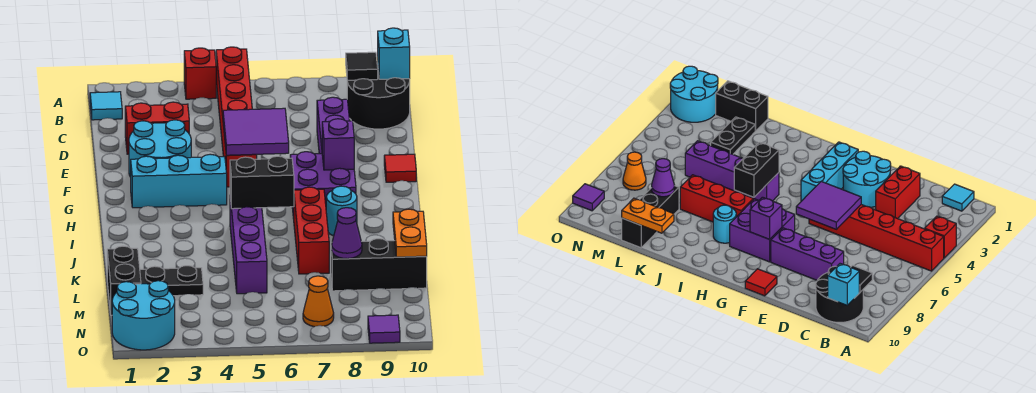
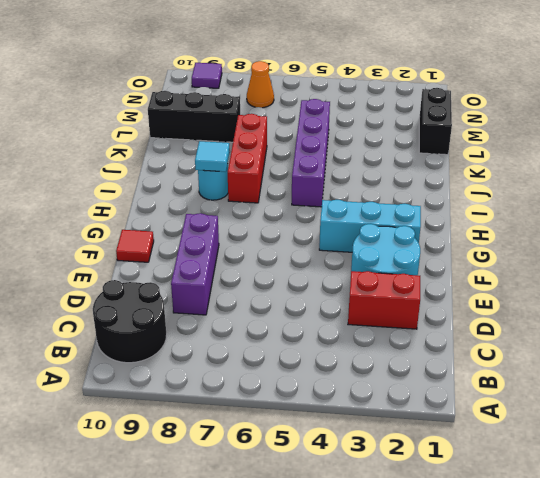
cyan 1x1 tile [195,141,230,172] -> cyan 1x1 tile moved to [90,92,122,120]
none -> red 1x1 brick [184,48,216,99]
none -> red 1x6 brick [216,47,257,187]
none -> purple 2x2 brick [290,152,356,219]

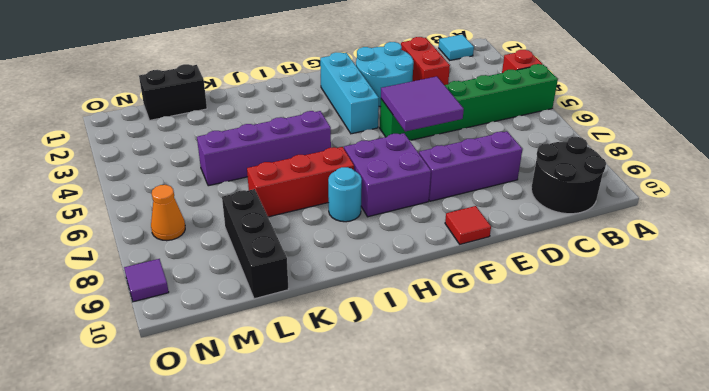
green 1x6 brick [380,64,558,140] -> red 1x6 brick [216,47,257,187]
none -> black 1x2 plate [140,266,203,296]
none -> cyan 2x2 round brick [112,281,175,350]
none -> black 1x1 tile [346,52,378,80]

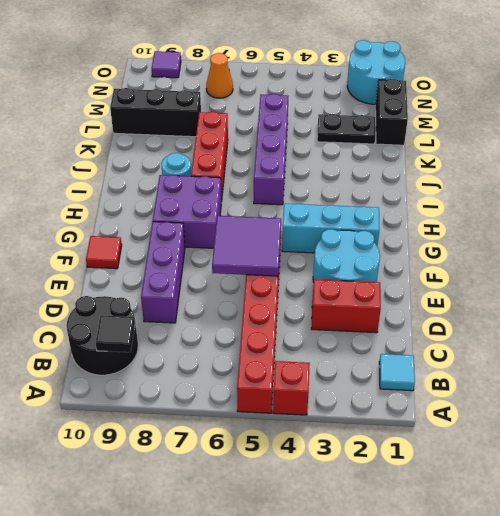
none -> cyan 1x1 brick [378,28,410,79]
none -> purple 1x1 brick [322,119,354,170]
none -> black 1x2 brick [230,156,294,209]

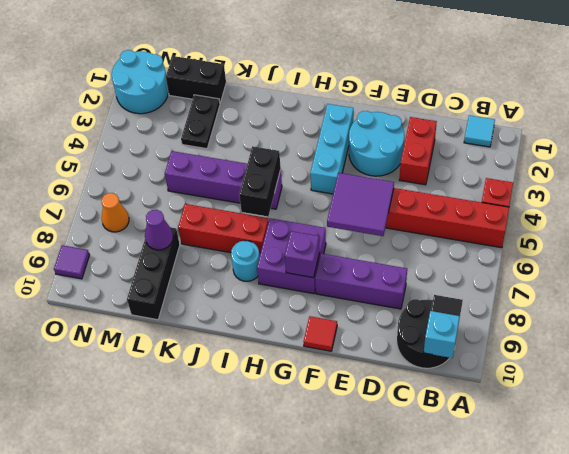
none -> orange 1x2 plate [393,209,427,257]

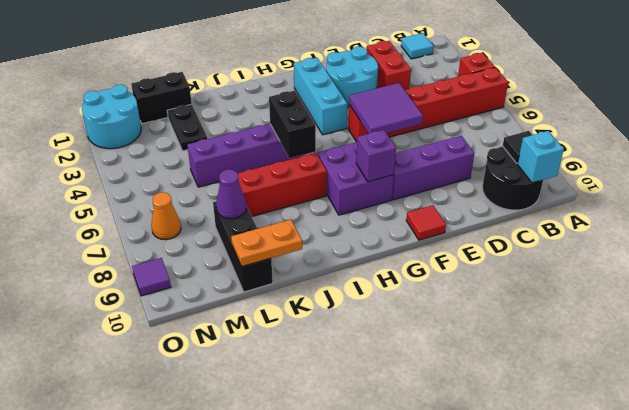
none -> cyan 1x1 round brick [326,186,357,236]

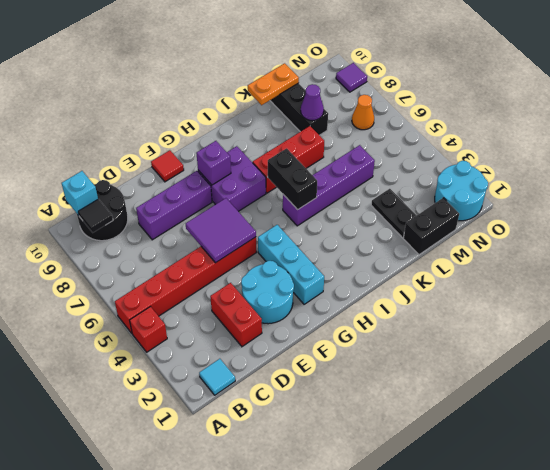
none -> cyan 1x1 round brick [326,186,357,236]

